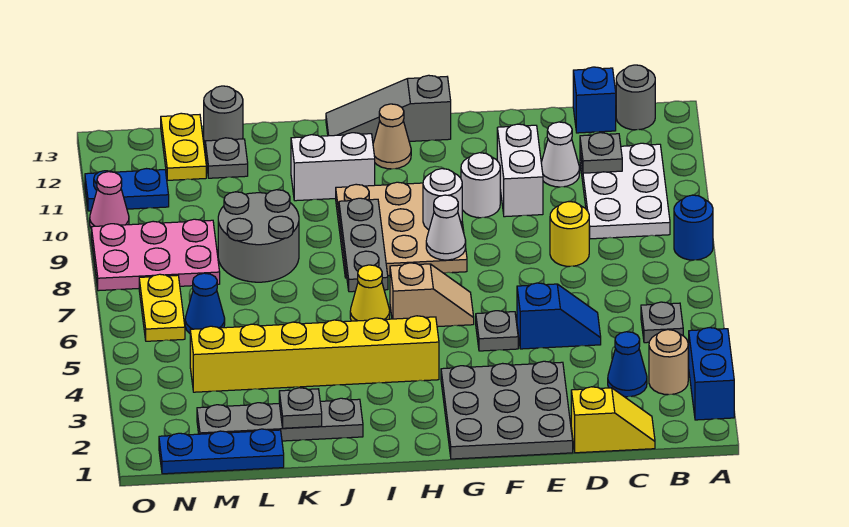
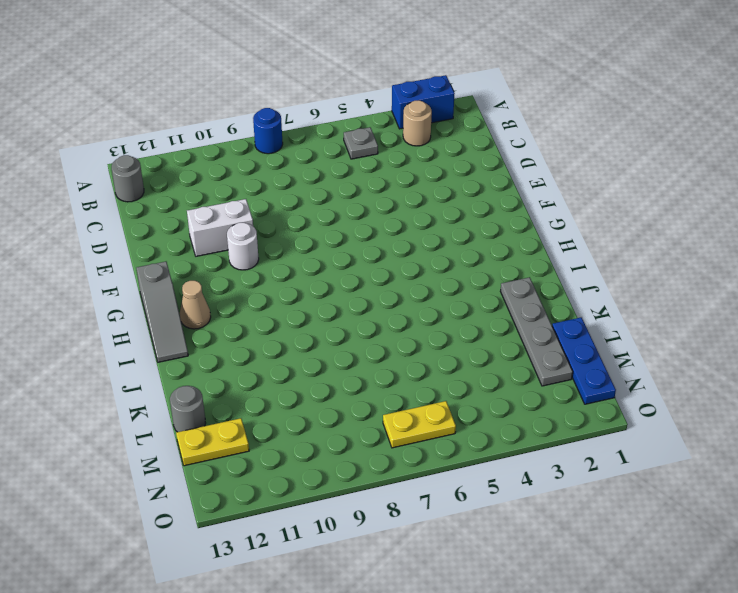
none -> white 2x3 plate [580,143,670,239]
none -> yellow 1x2 slope [571,387,655,453]
none -> blue 1x1 cone [608,332,647,397]
none -> blue 1x1 brick [573,67,616,133]

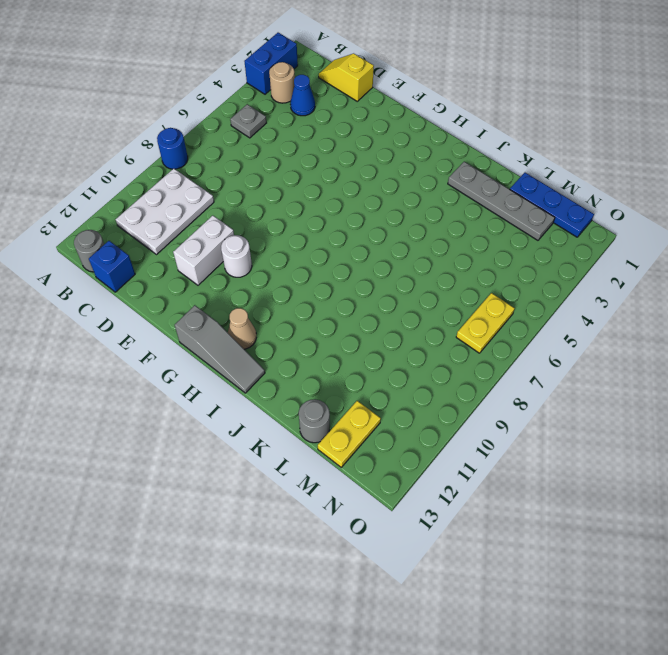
none -> blue 1x2 slope [517,283,601,349]
none -> yellow 1x1 round brick [550,201,589,266]
none -> white 1x1 cone [541,122,580,187]
none -> grey 3x3 plate [441,361,573,459]

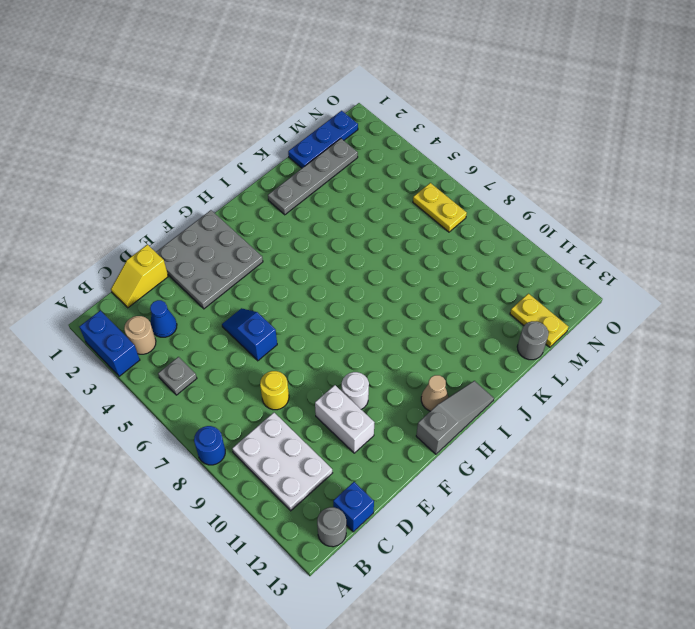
blue 1x2 slope [222,308,277,361] -> blue 1x2 slope turned to [517,283,601,349]
none -> white 1x1 cone [541,122,580,187]
none -> grey 1x1 plate [476,311,518,351]
none -> tan 1x2 slope [390,263,474,327]
none -> tan 3x3 plate [336,182,467,278]

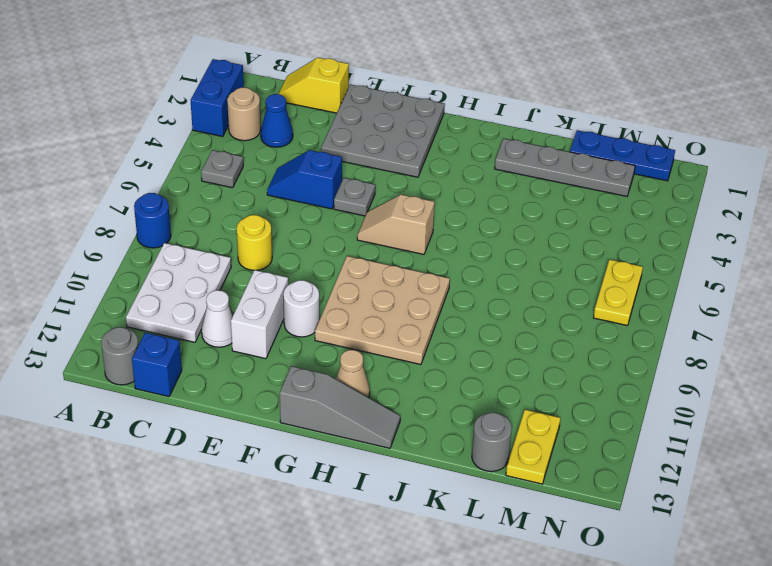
none -> yellow 1x6 brick [190,316,439,392]
none -> yellow 1x1 cone [350,265,390,321]
none -> white 1x2 brick [291,133,375,201]
none -> grey 2x2 round brick [218,190,299,282]

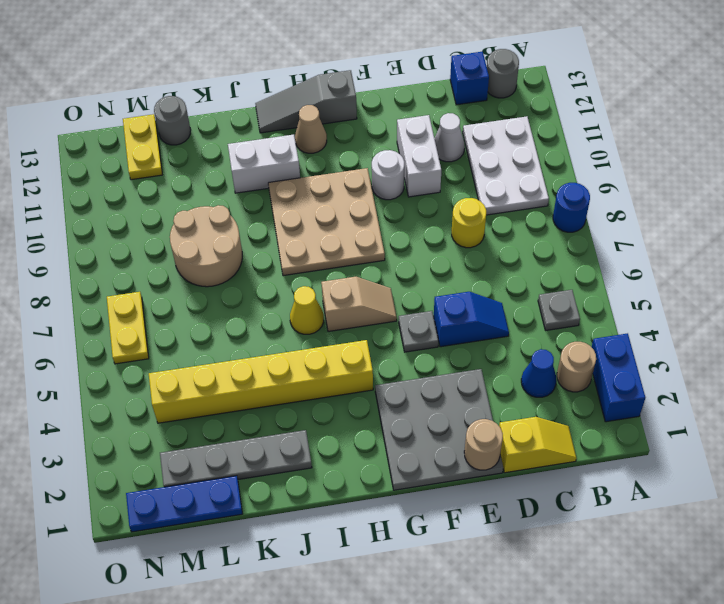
tan 1x1 round brick [464,419,503,470] -> none
tan 2x2 round brick [170,205,242,287] -> grey 2x2 round brick [218,190,299,282]
none -> grey 1x1 plate [205,138,248,178]
none -> blue 1x1 cone [185,273,225,333]
none -> pink 2x3 plate [91,219,220,291]
none -> blue 1x2 plate [85,169,169,211]

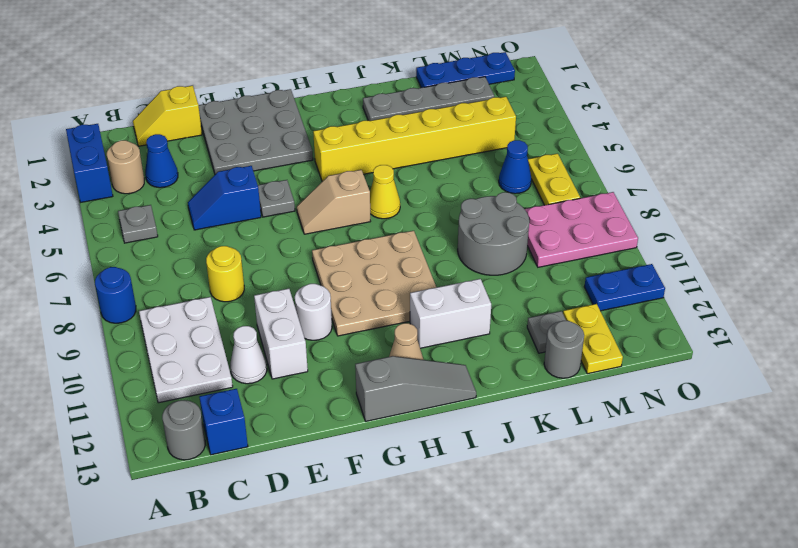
none -> pink 1x1 cone [90,172,129,227]
none -> grey 1x1 plate [580,133,622,173]
none -> white 1x1 cone [426,195,466,260]
none -> white 1x1 round brick [423,169,462,230]

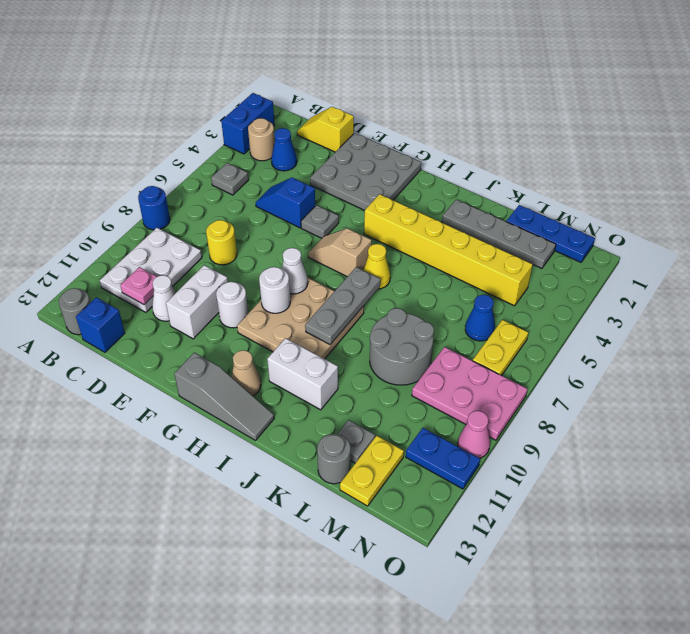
pink 1x1 plate [120,267,157,305] -> grey 1x1 plate [580,133,622,173]
none -> grey 1x1 plate [279,388,322,428]

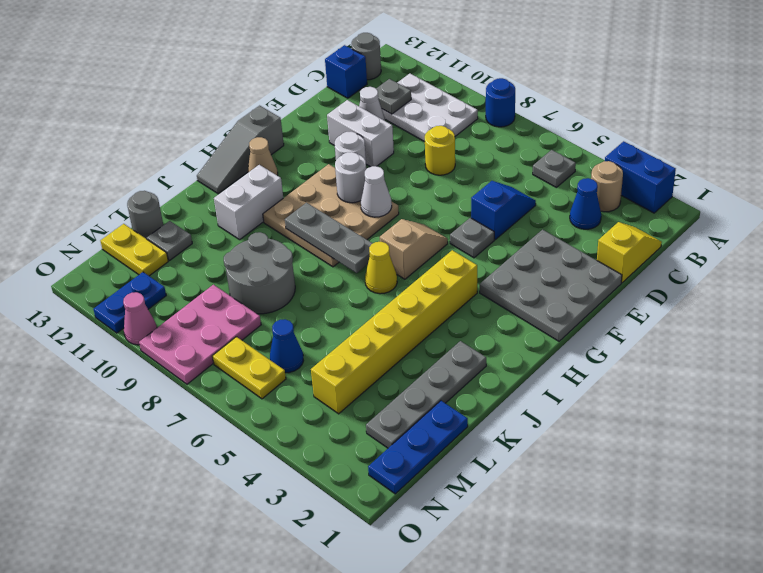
none -> grey 1x1 plate [279,388,322,428]

